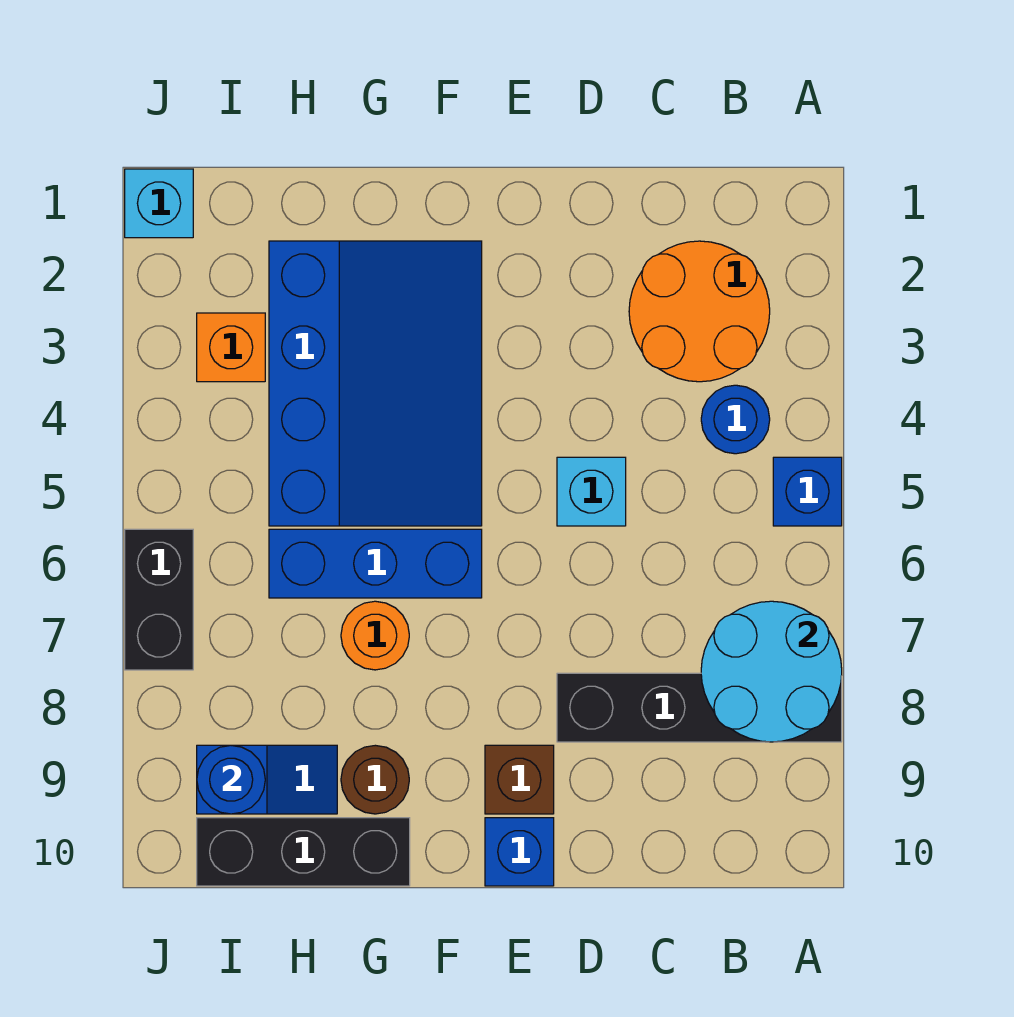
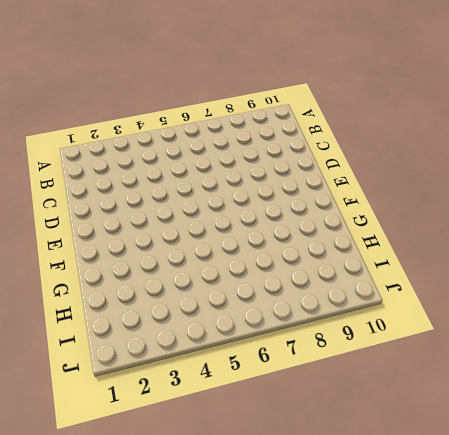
none -> blue 1x1 brick [773,457,842,526]
none -> black 1x4 brick [557,673,842,742]
none -> orange 2x2 round brick [629,241,770,382]

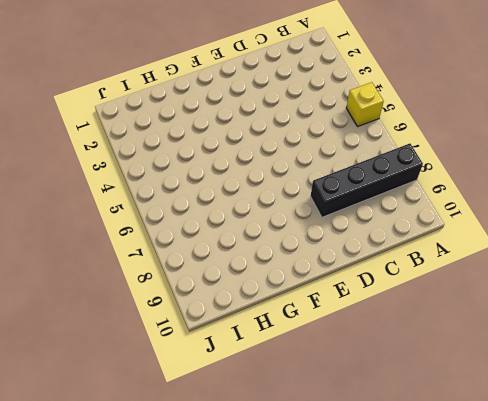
yellow 1x1 brick [346,82,384,126] -> blue 1x1 brick [773,457,842,526]
none -> orange 2x2 round brick [629,241,770,382]
none -> blue 1x1 round brick [701,385,770,454]
none -> cyan 1x1 brick [557,457,626,526]

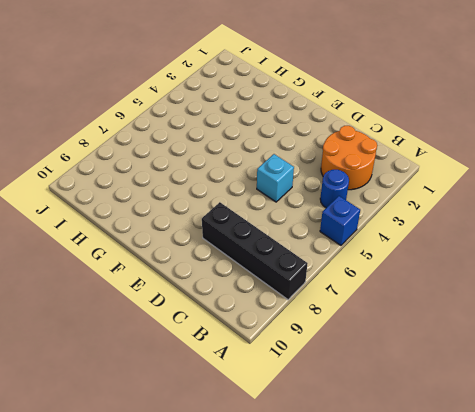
none -> brown 1x1 brick [485,745,554,814]
none -> blue 1x1 brick [485,818,554,886]
none -> blue 3x4 slope [269,241,482,526]

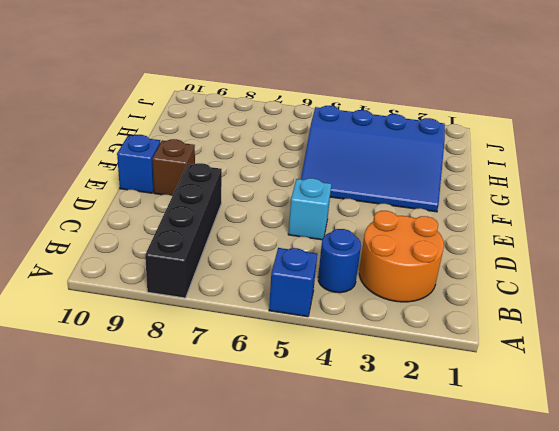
none -> blue 1x3 brick [269,529,482,598]
none -> orange 1x1 round brick [341,601,409,670]
none -> brown 1x1 round brick [341,745,409,814]

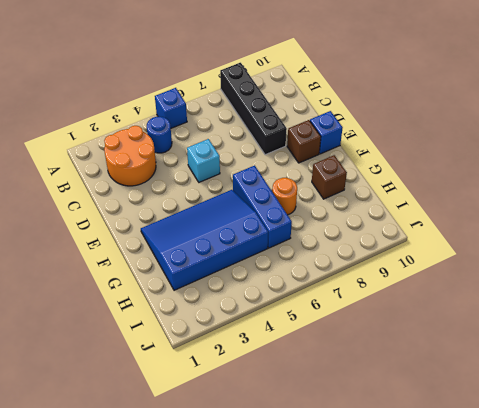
brown 1x1 brick [312,155,347,199] -> brown 1x1 round brick [341,745,409,814]
none -> black 1x3 brick [197,818,410,886]
none -> blue 1x2 slope [197,745,337,814]
none -> orange 1x1 brick [197,313,265,382]

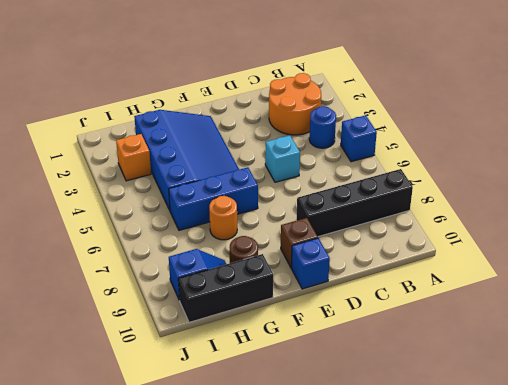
none -> cyan 1x1 brick [125,169,193,238]
none -> black 1x2 brick [125,529,193,670]
none -> cyan 2x2 round brick [701,601,842,742]

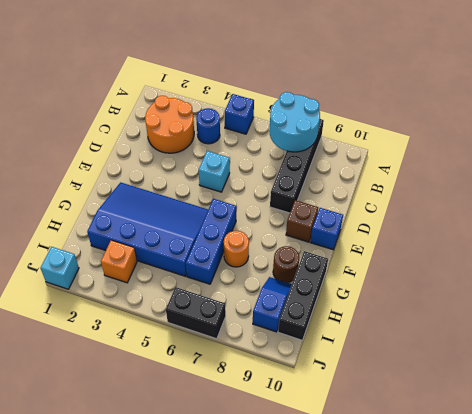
none -> blue 1x1 round brick [197,745,265,814]

